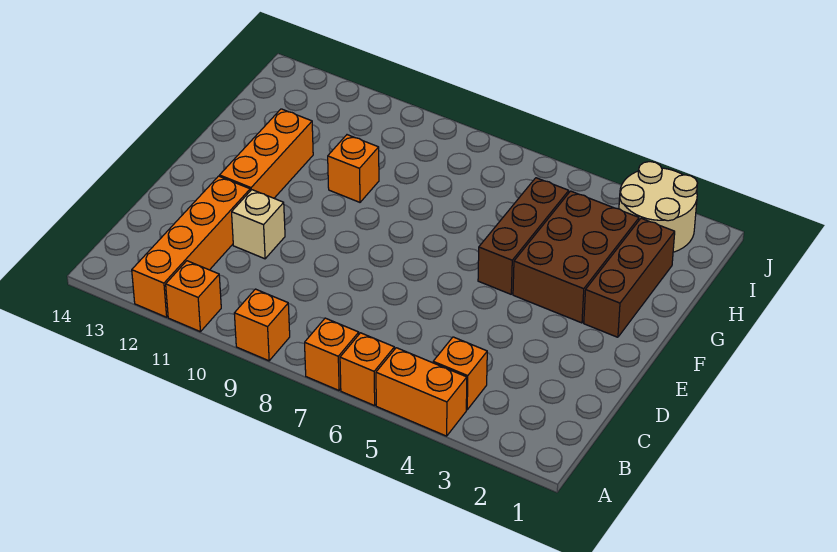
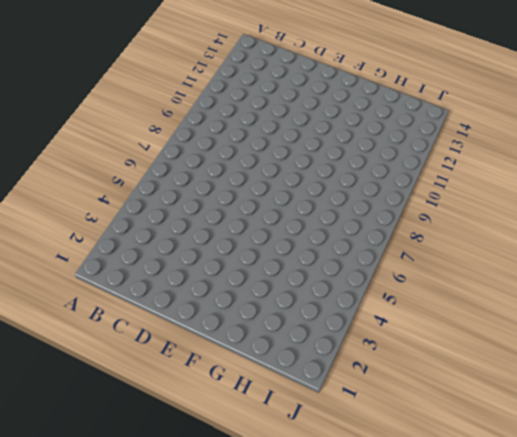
none -> orange 1x2 brick [376,348,467,436]
none -> orange 1x1 brick [340,333,394,406]
none -> orange 1x1 brick [305,318,359,390]

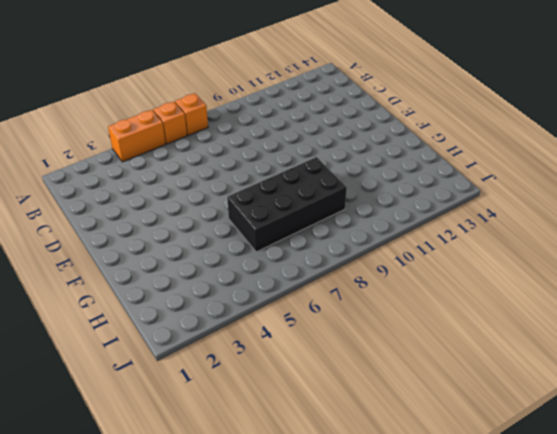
black 2x4 brick [227,157,347,252] -> none
none -> orange 1x1 brick [234,289,290,361]
none -> orange 1x1 brick [166,261,221,332]
none -> orange 1x4 brick [132,176,250,317]

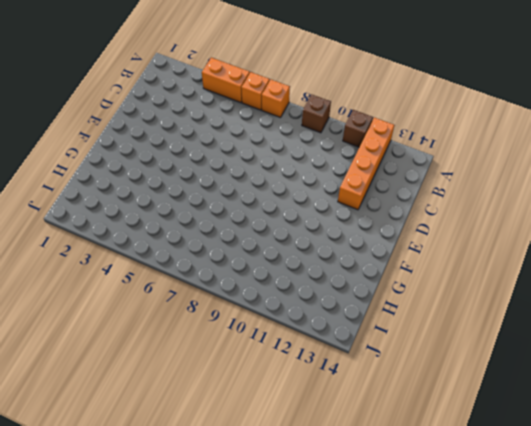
brown 1x1 brick [302,94,331,133] -> orange 1x1 brick [234,289,290,361]
brown 1x1 brick [343,110,373,147] -> orange 1x1 brick [166,261,221,332]
none -> orange 1x1 brick [433,337,487,410]
none -> tan 1x1 brick [232,190,285,259]
none -> orange 1x3 brick [220,109,313,198]

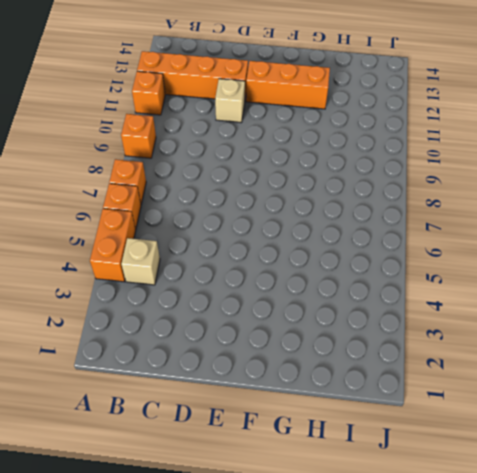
tan 1x1 brick [121,238,160,285] -> orange 1x1 brick [433,337,487,410]
none -> brown 1x3 brick [584,218,675,337]
none -> brown 2x3 brick [513,191,639,323]
none -> brown 1x3 brick [478,178,569,294]

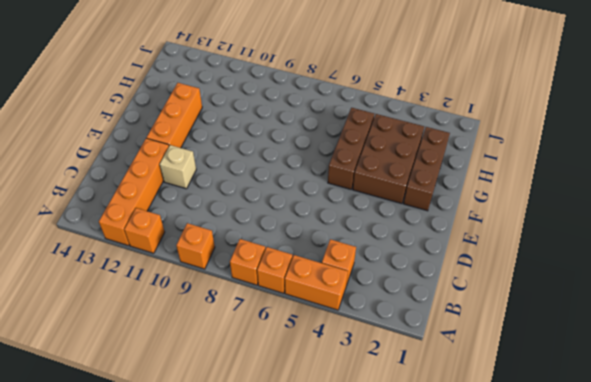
none -> orange 1x1 brick [328,135,379,202]
none -> tan 2x2 round brick [619,162,697,252]

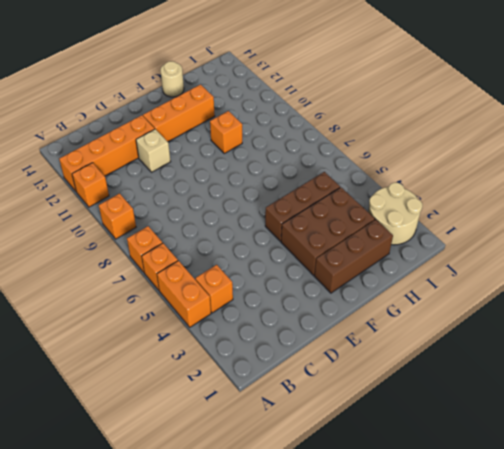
tan 1x1 round brick [160,61,184,97] -> none

